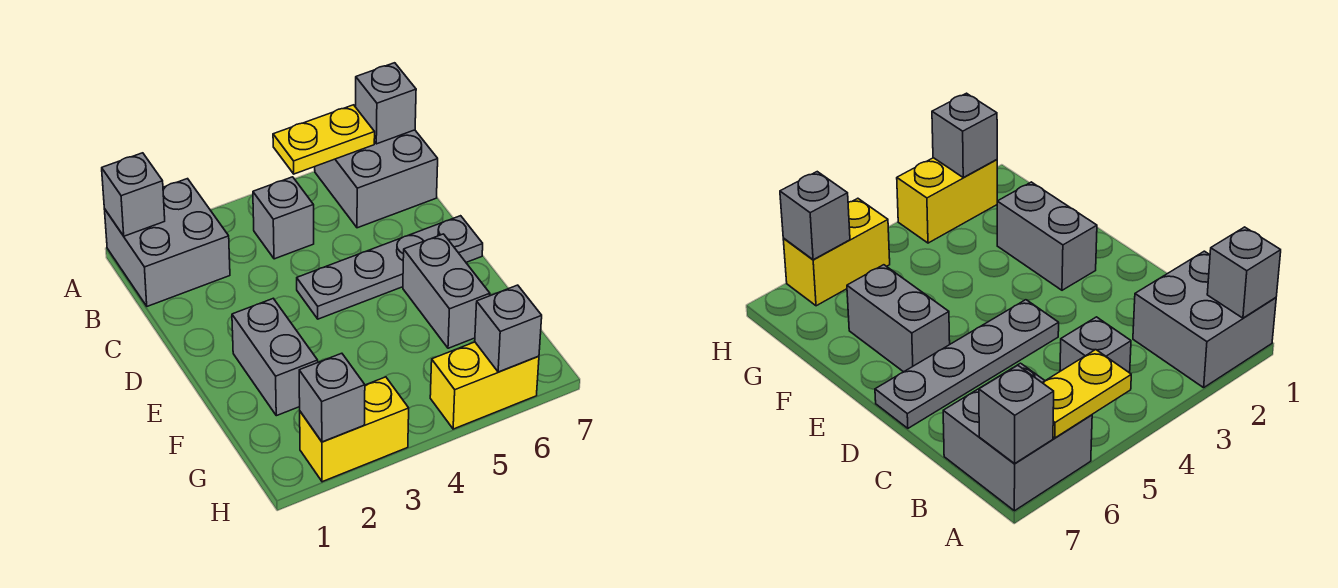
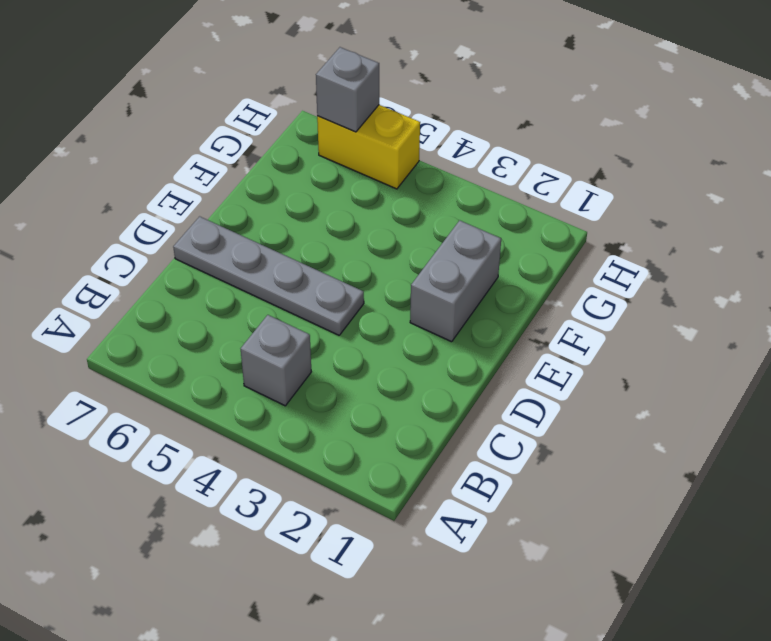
none -> grey 2x2 brick [104,179,230,306]
none -> grey 2x2 brick [315,130,438,228]
none -> grey 1x2 brick [403,234,490,348]

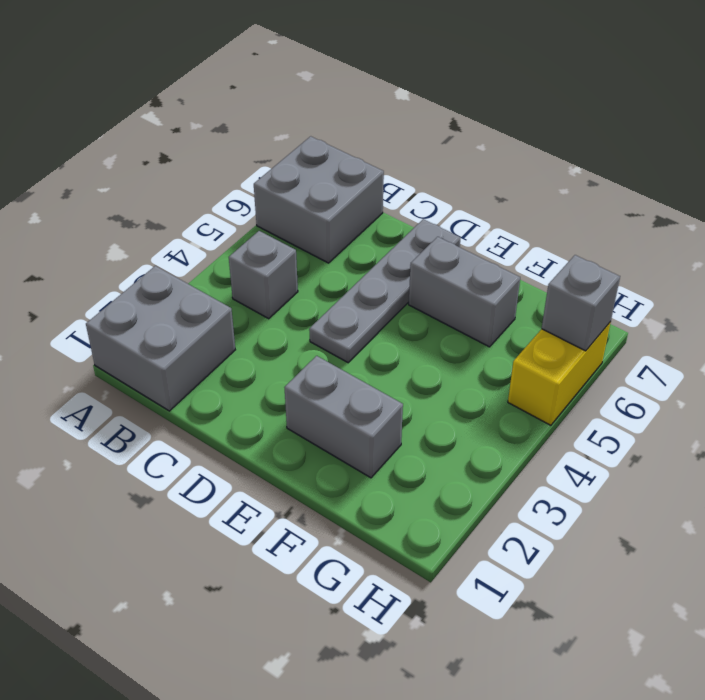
none -> yellow 1x2 brick [300,377,409,482]
none -> grey 1x1 brick [102,153,165,236]
none -> yellow 1x2 plate [273,105,375,174]

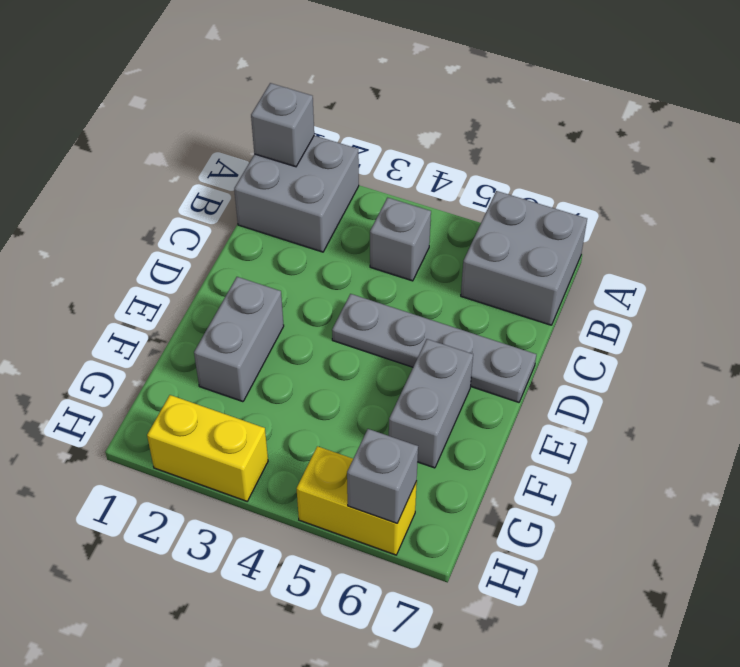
none -> yellow 1x2 plate [273,105,375,174]
none -> grey 1x1 brick [356,63,416,144]
none -> grey 1x1 brick [299,353,365,442]

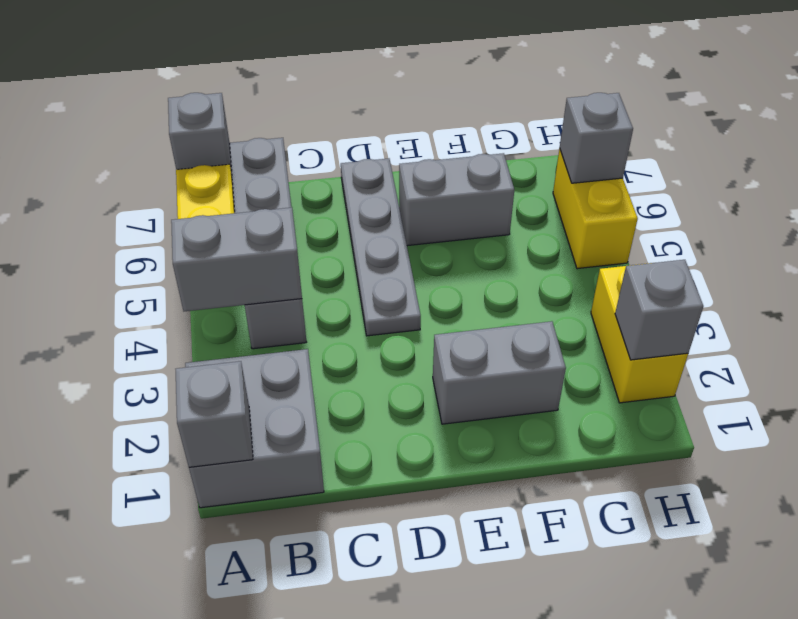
grey 1x2 brick [171,208,302,311] -> none

